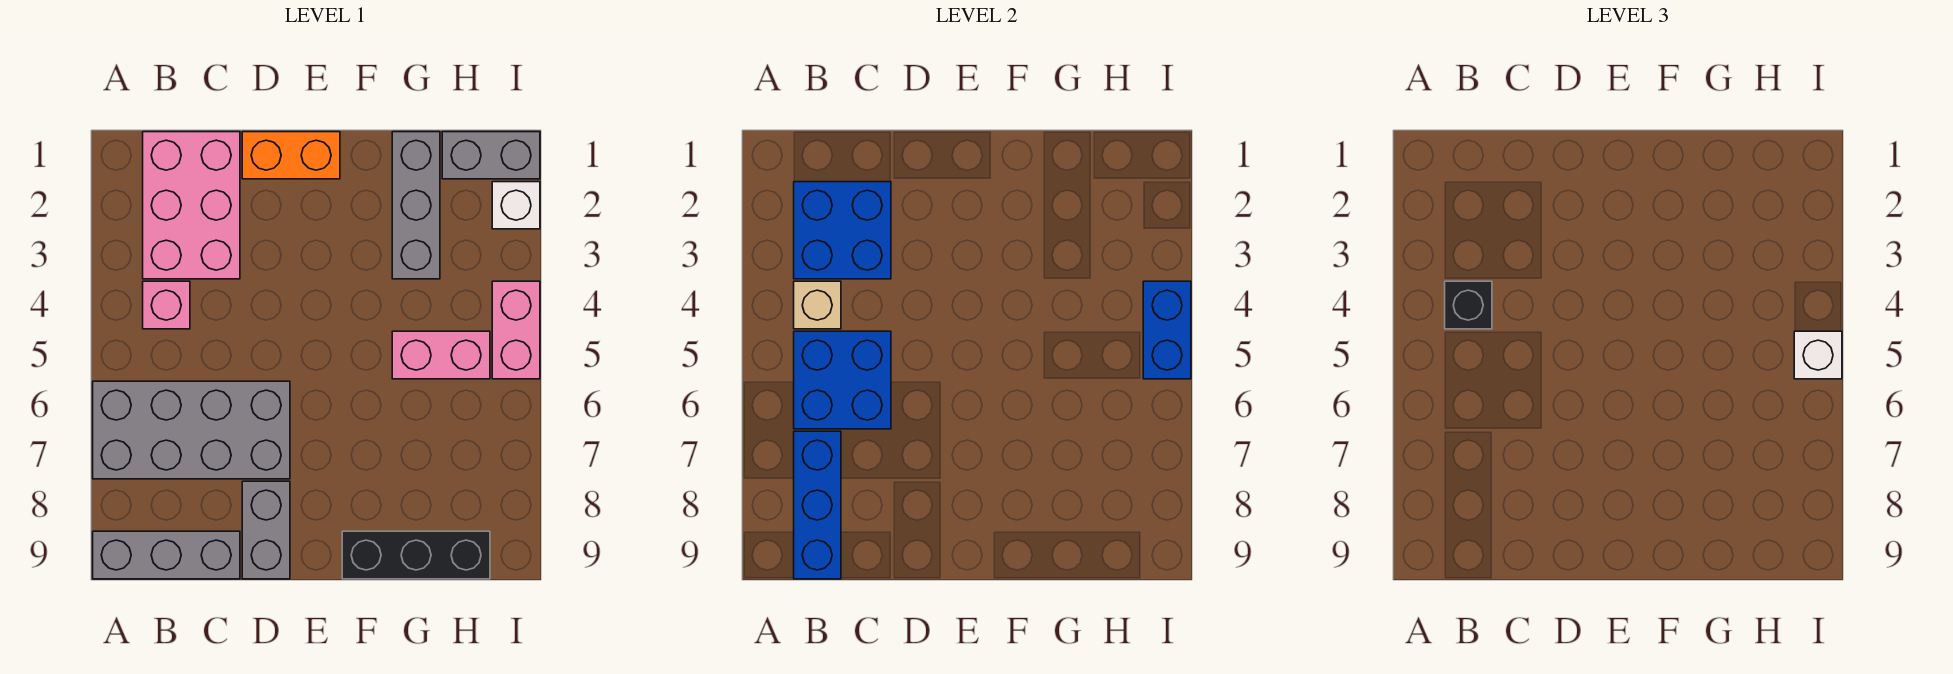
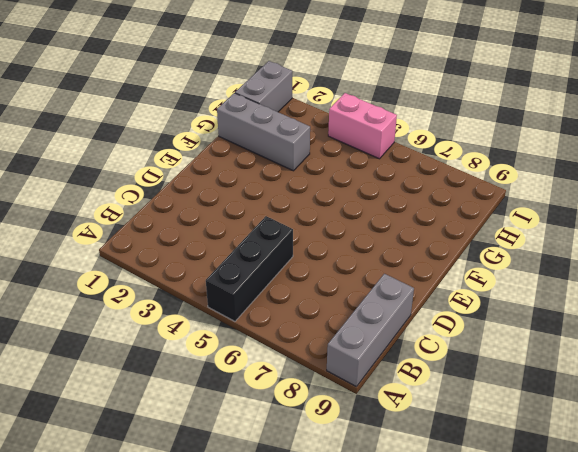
black 1x3 brick [206,216,293,321] -> black 1x3 brick moved to [342,531,490,579]
none -> grey 2x4 brick [93,381,290,479]
none -> pink 2x3 brick [143,132,240,279]
none -> pink 1x1 brick [143,281,190,329]

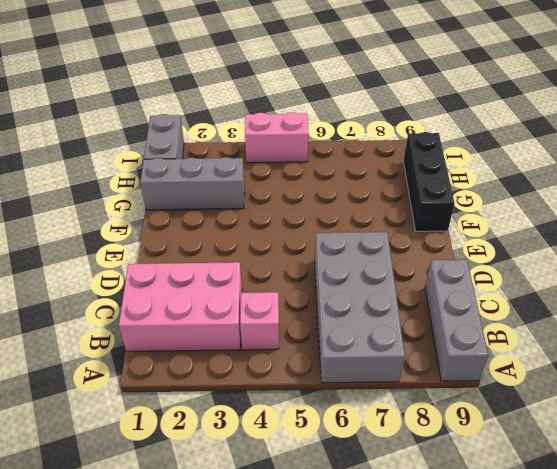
none -> orange 1x2 brick [242,132,340,179]
none -> grey 1x2 brick [242,481,290,579]
none -> pink 1x2 brick [392,331,490,379]

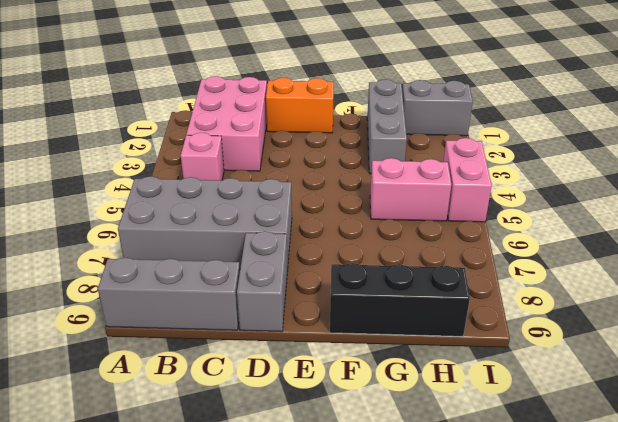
none -> white 1x1 brick [492,182,540,229]
none -> blue 2x2 brick [794,182,891,279]
none -> tan 1x1 brick [794,281,841,329]

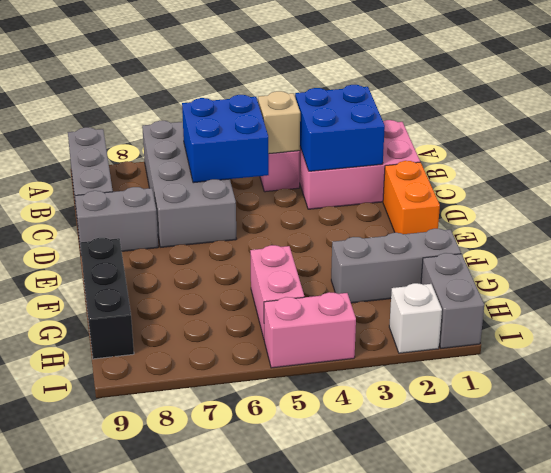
none -> blue 1x3 brick [794,431,841,579]
none -> blue 1x2 brick [1143,281,1191,379]
none -> black 1x1 brick [1445,281,1492,329]

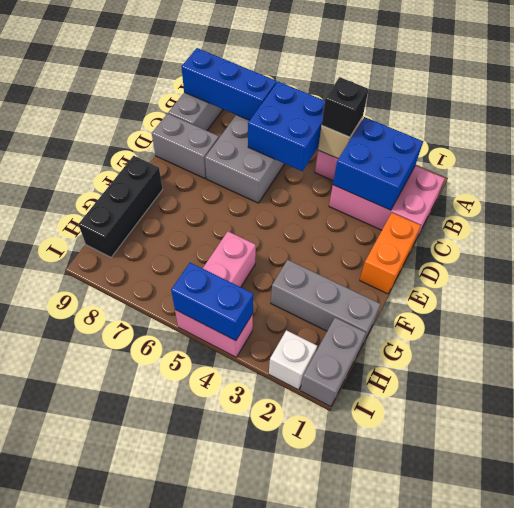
none -> white 1x1 brick [1794,331,1842,379]

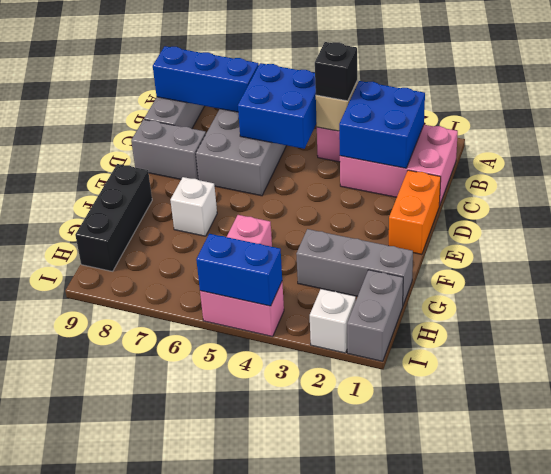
white 1x1 brick [170,177,217,236] -> white 1x1 brick moved to [1794,331,1842,379]

